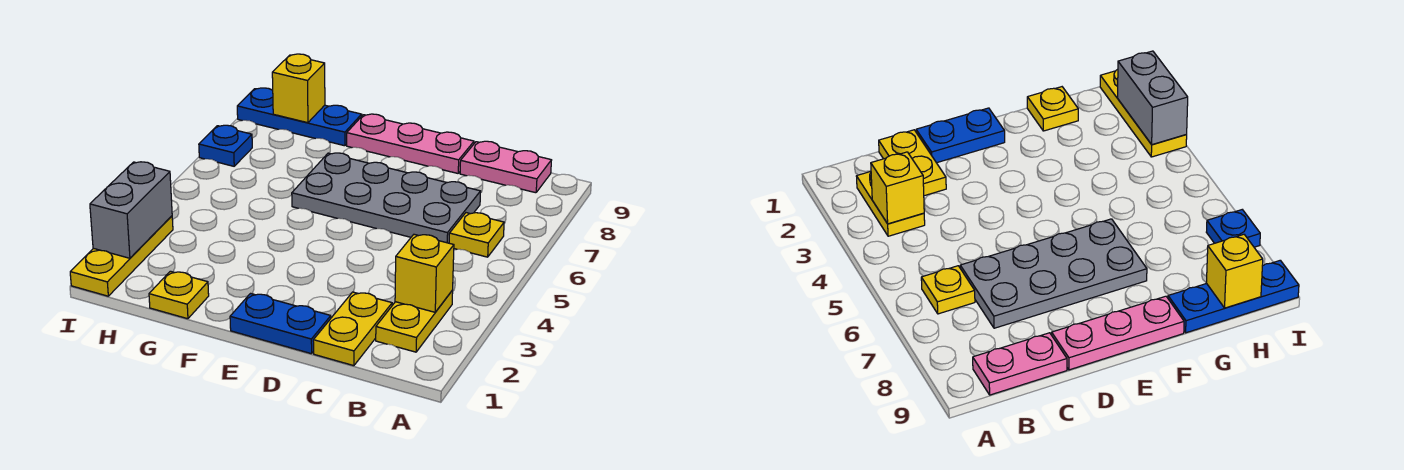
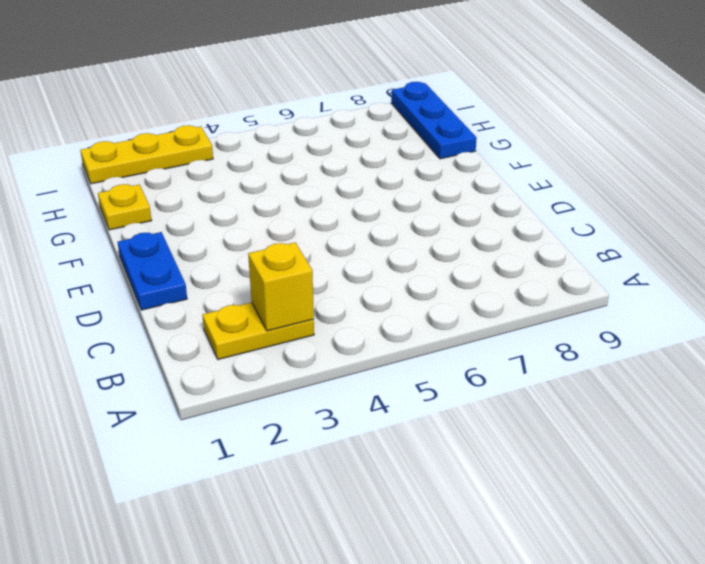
none -> yellow 1x1 plate [449,213,504,257]
none -> pink 1x2 plate [460,141,552,193]
none -> yellow 1x2 plate [313,292,392,366]

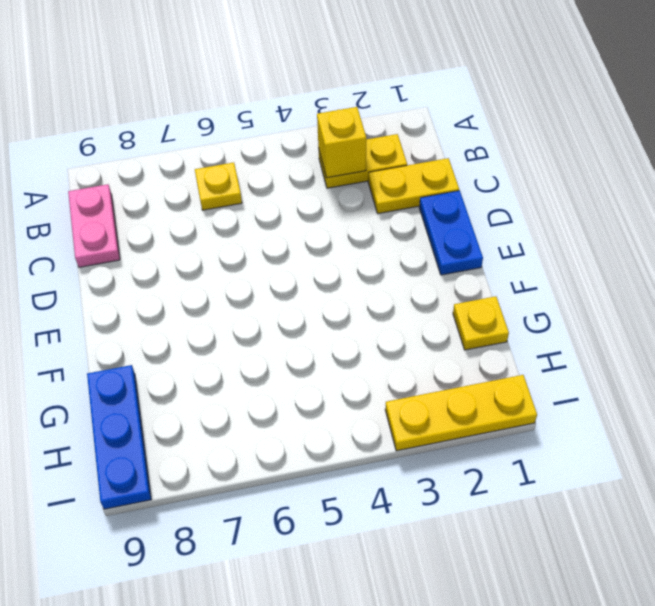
none -> grey 2x4 plate [292,153,481,243]
none -> pink 1x3 plate [347,114,474,173]
none -> blue 1x1 plate [199,125,252,166]

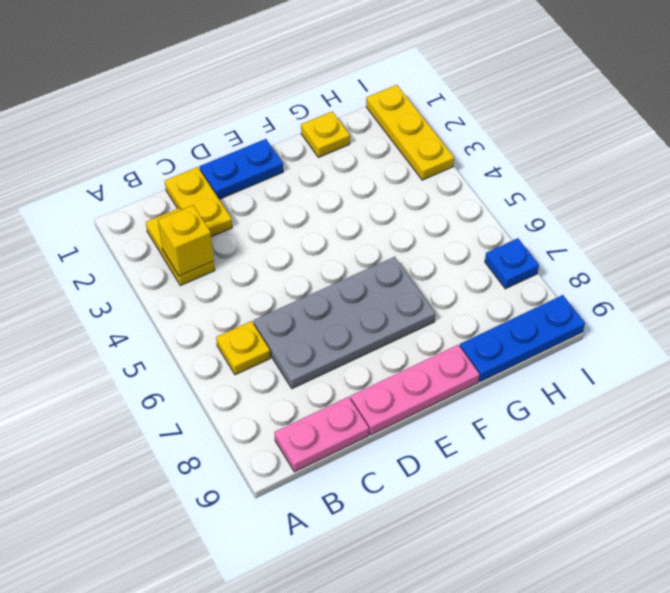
none -> yellow 1x1 brick [272,54,325,123]
none -> grey 1x2 brick [90,162,172,258]

